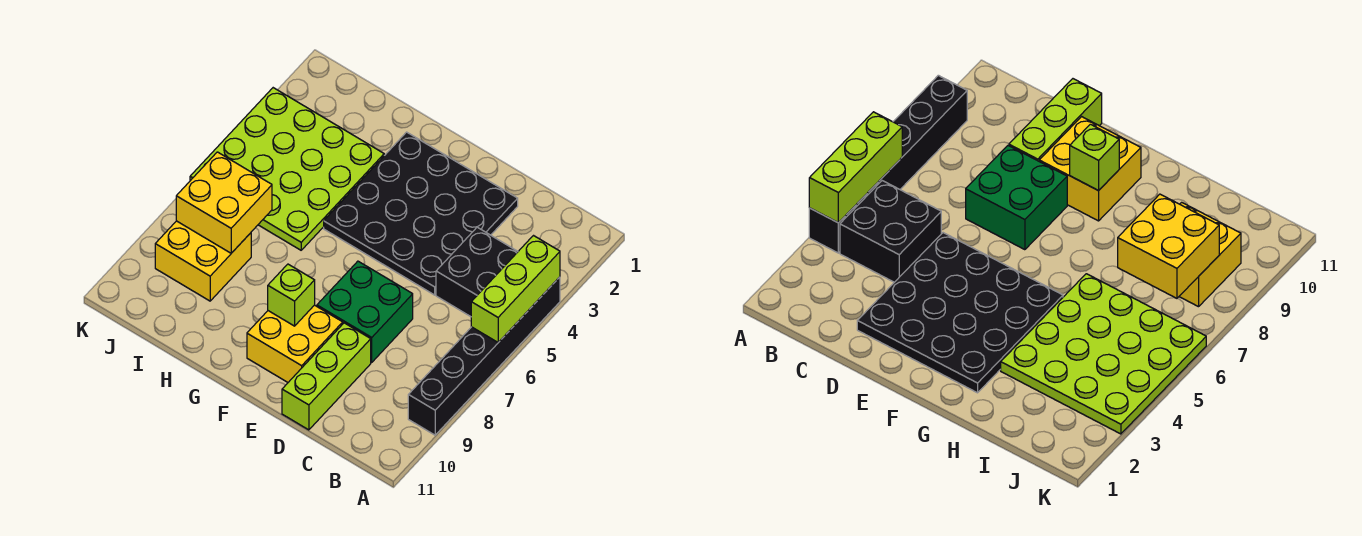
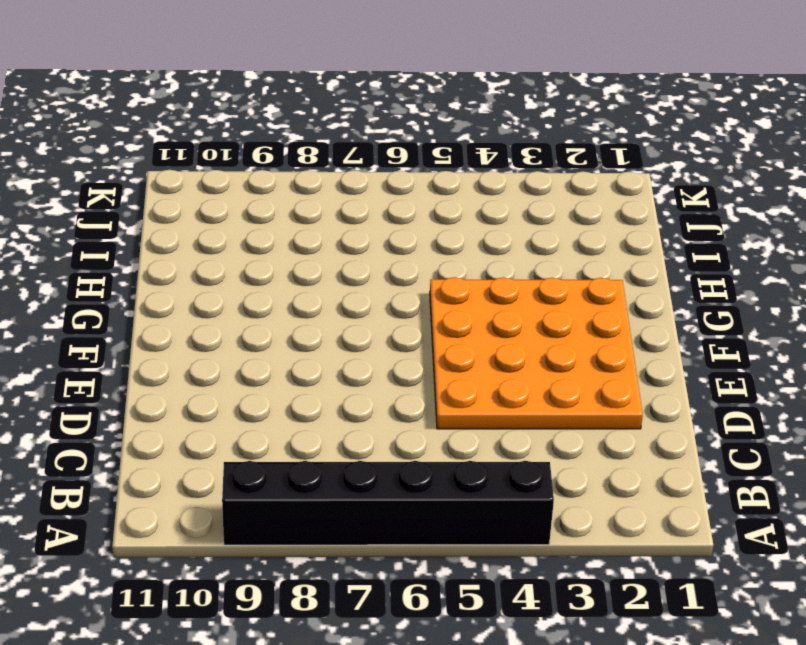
orange 4x4 plate [430,277,643,429] -> black 4x4 plate [324,132,518,295]
none -> black 2x2 brick [436,227,518,317]
none -> green 2x2 brick [317,261,413,362]

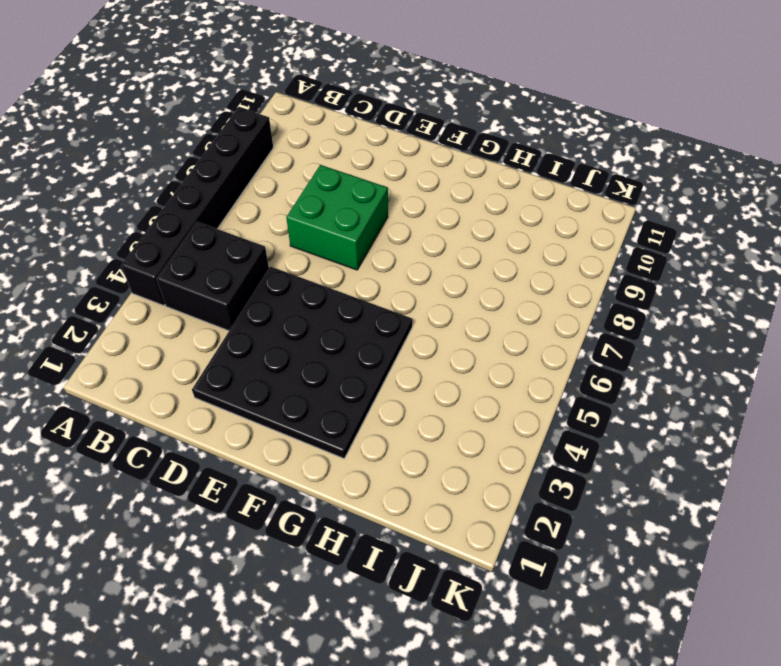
none -> lime 1x3 brick [282,323,371,430]
none -> yellow 2x2 brick [247,305,343,382]

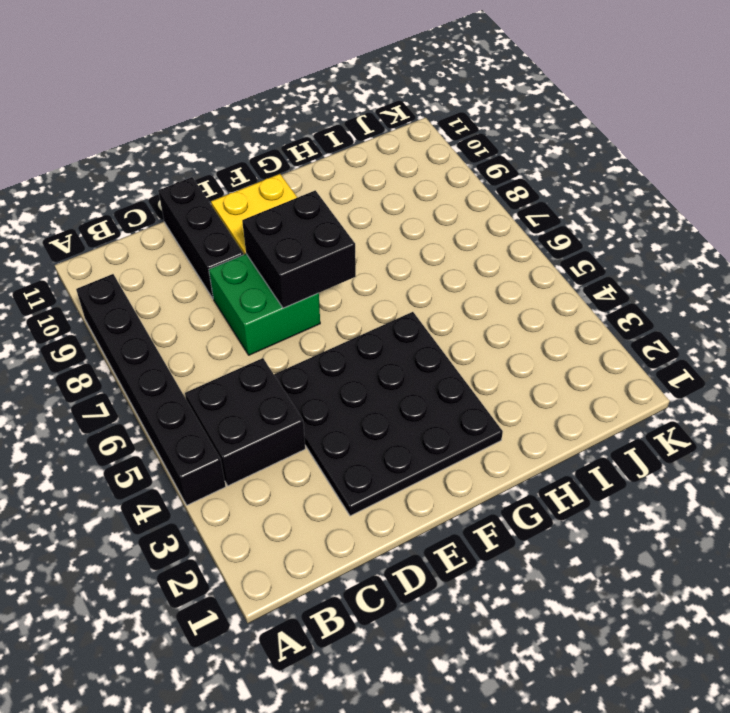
black 1x3 brick [158,177,244,298] -> lime 1x3 brick [282,323,371,430]
black 2x2 brick [242,190,356,308] -> none
none -> lime 4x4 plate [190,88,384,250]
none -> yellow 2x2 brick [155,221,251,301]

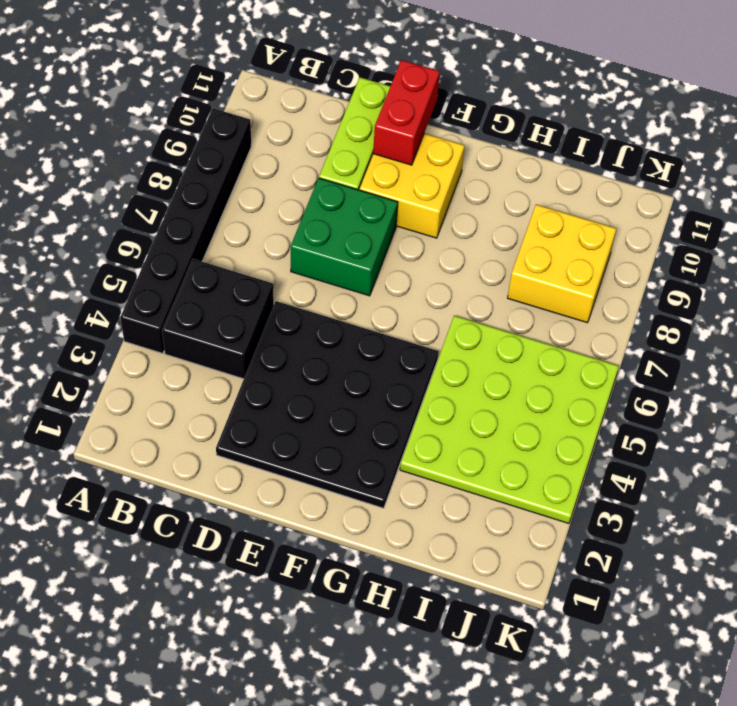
red 1x2 brick [373,60,440,165] -> none
none -> lime 1x3 brick [471,236,560,342]
none -> lime 1x1 brick [268,264,315,326]

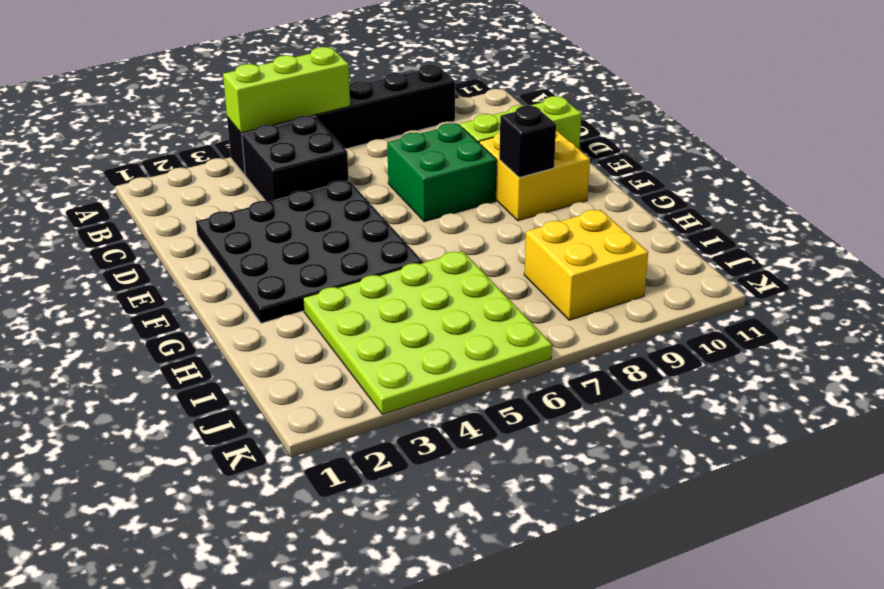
black 1x1 brick [499,106,556,178] -> lime 1x1 brick [268,264,315,326]
none -> yellow 2x2 brick [176,152,272,253]

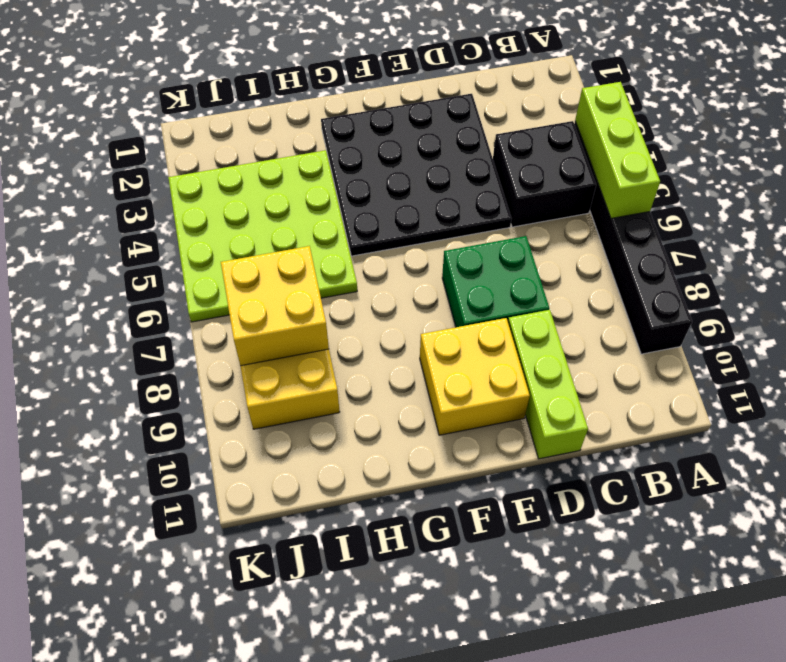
none -> lime 1x1 brick [268,264,315,326]

